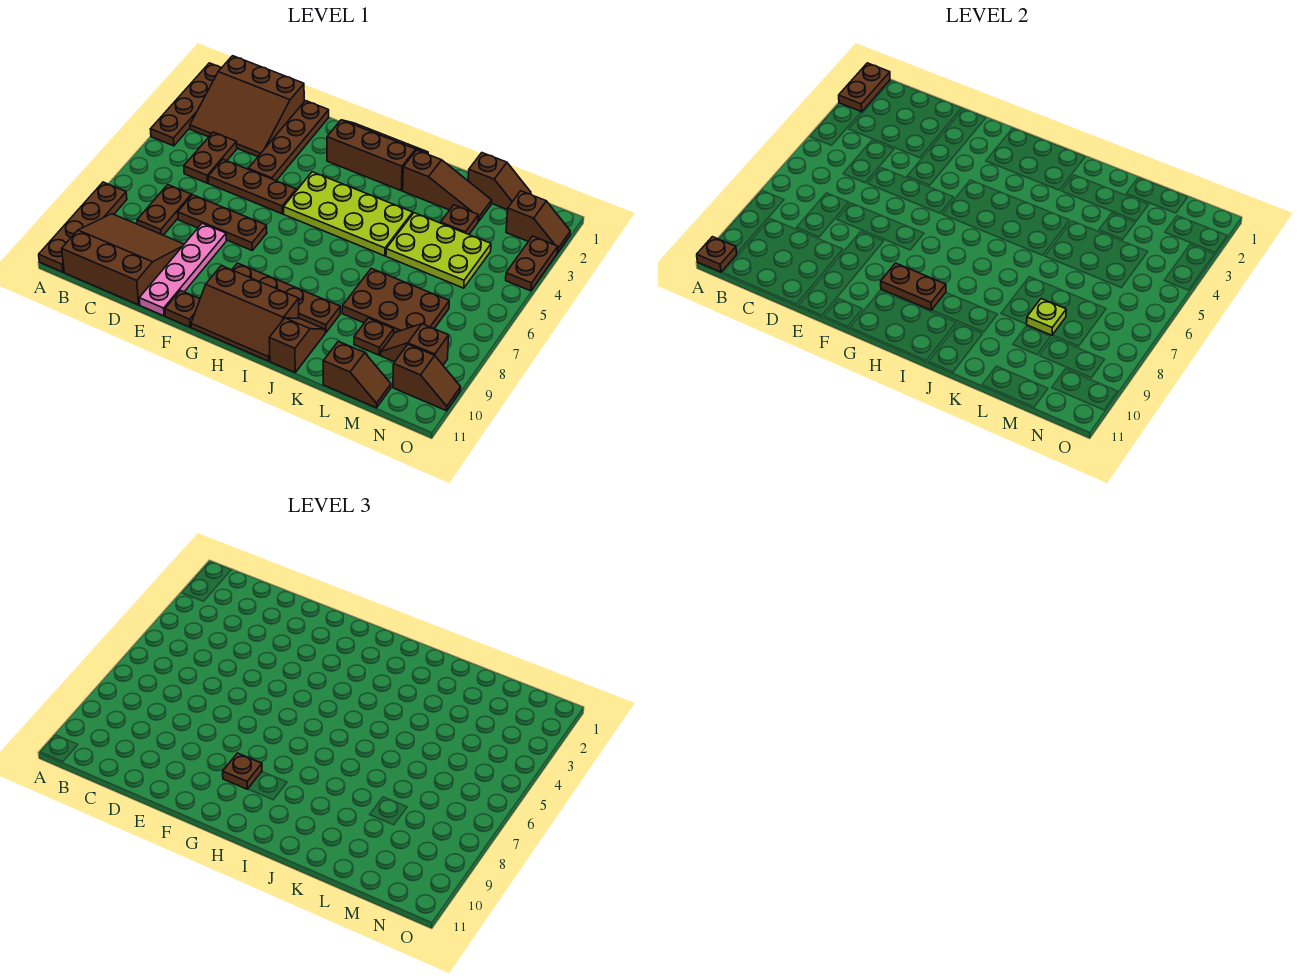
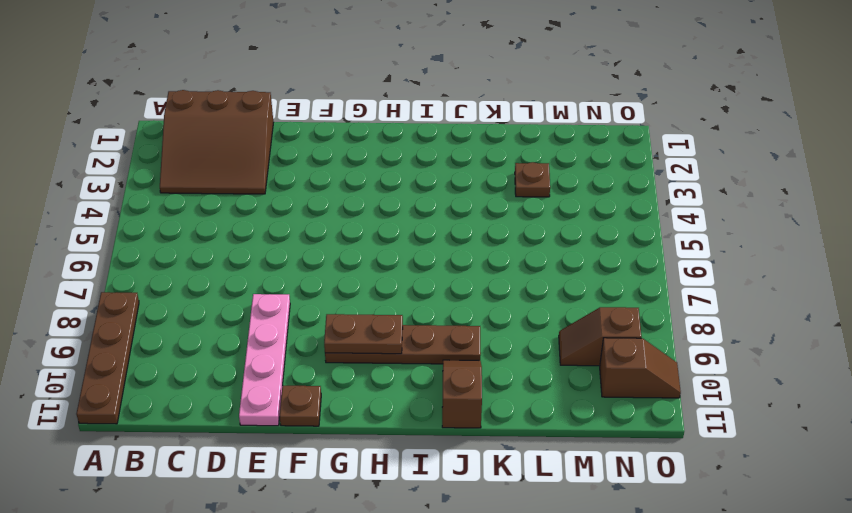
none -> brown 1x4 plate [150,63,221,146]
none -> brown 3x3 slope [62,214,184,305]
none -> brown 1x2 plate [184,132,237,183]
none -> brown 1x2 plate [137,185,191,235]

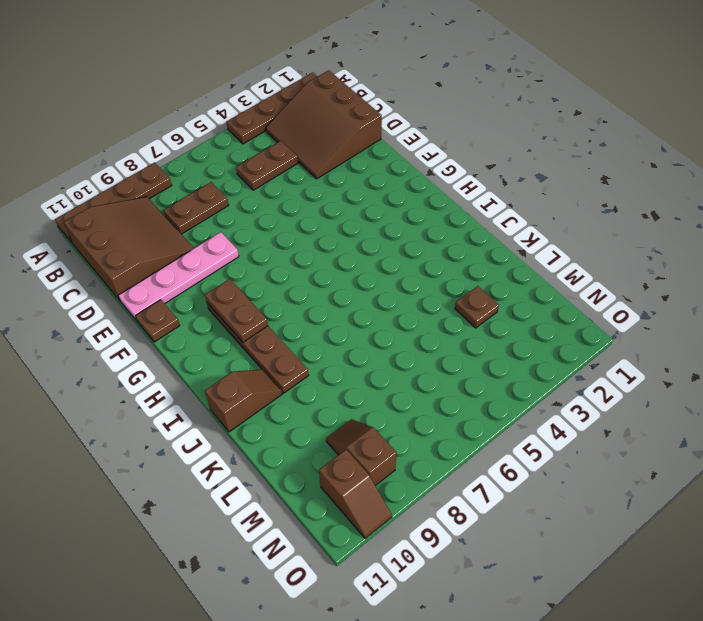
none -> brown 1x3 plate [208,159,296,214]
none -> brown 1x3 plate [178,195,267,250]
none -> brown 1x4 plate [248,101,329,181]
none -> brown 2x3 slope [327,120,428,191]

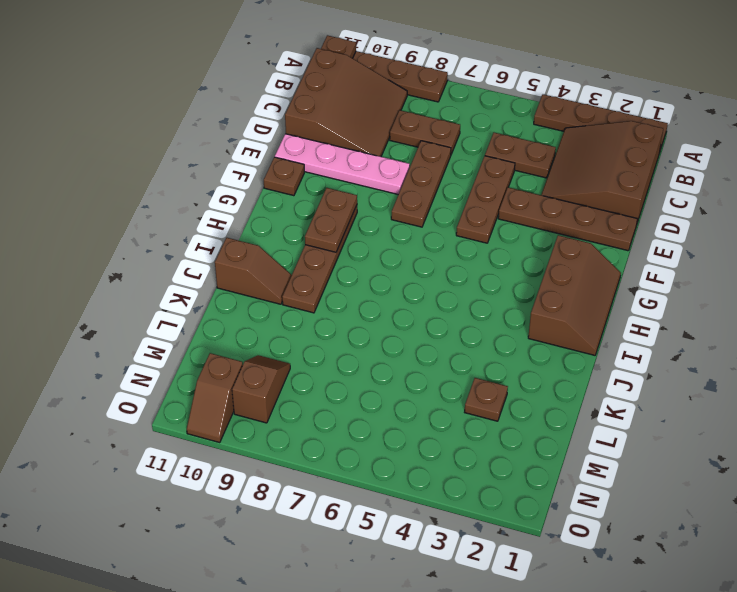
none -> lime 2x4 plate [284,172,413,256]
none -> brown 2x3 slope [191,266,299,361]
none -> brown 1x3 slope [403,150,492,222]
none -> lime 2x3 plate [386,213,491,288]

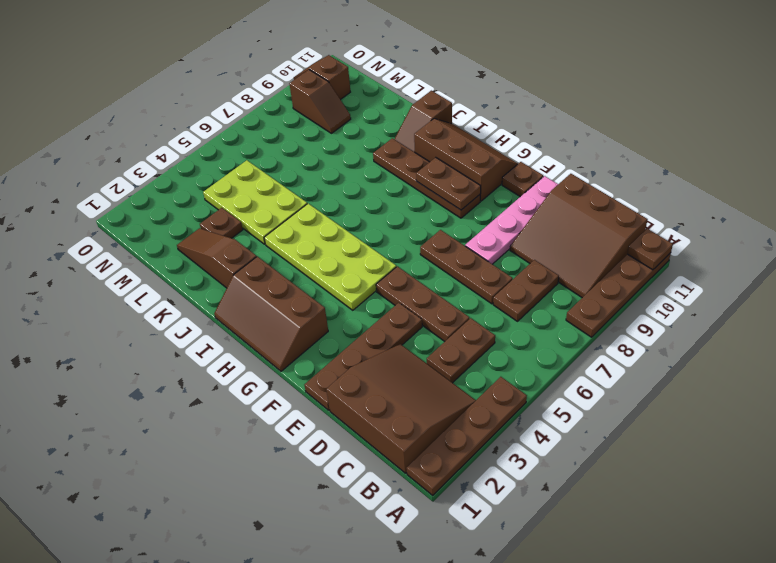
none -> brown 2x3 plate [342,268,449,333]
none -> brown 1x2 slope [468,153,531,210]
none -> brown 1x1 plate [354,318,394,355]
none -> brown 1x2 slope [323,341,391,408]

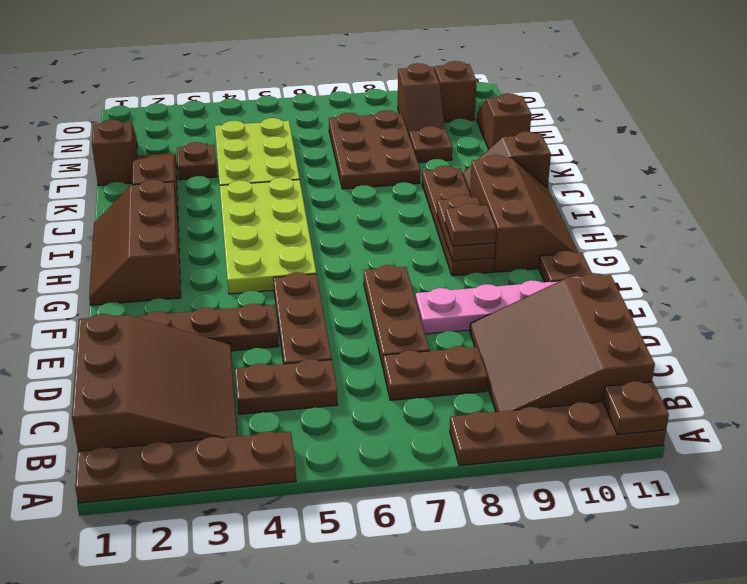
none -> brown 1x2 slope [506,191,570,253]
none -> brown 1x2 plate [506,236,558,291]
none -> brown 1x2 plate [839,63,890,112]
none -> lime 1x1 plate [1027,299,1066,335]

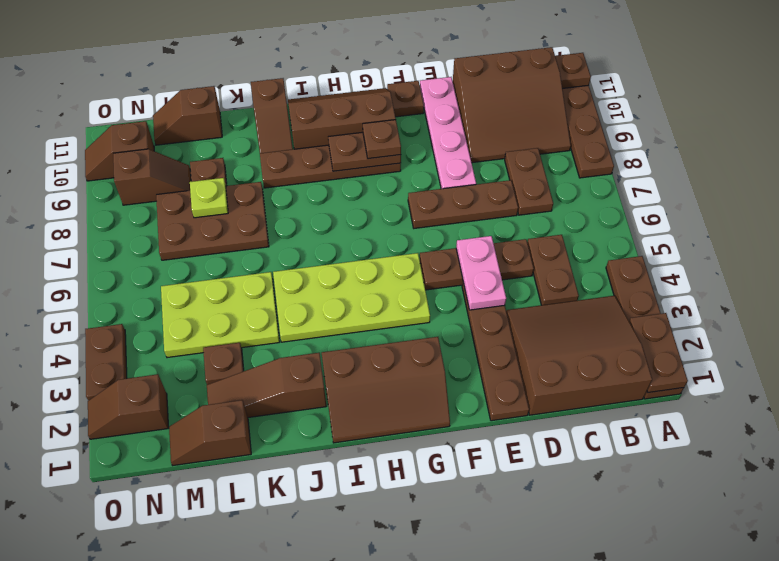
pink 1x2 plate [456,236,506,310] -> none

